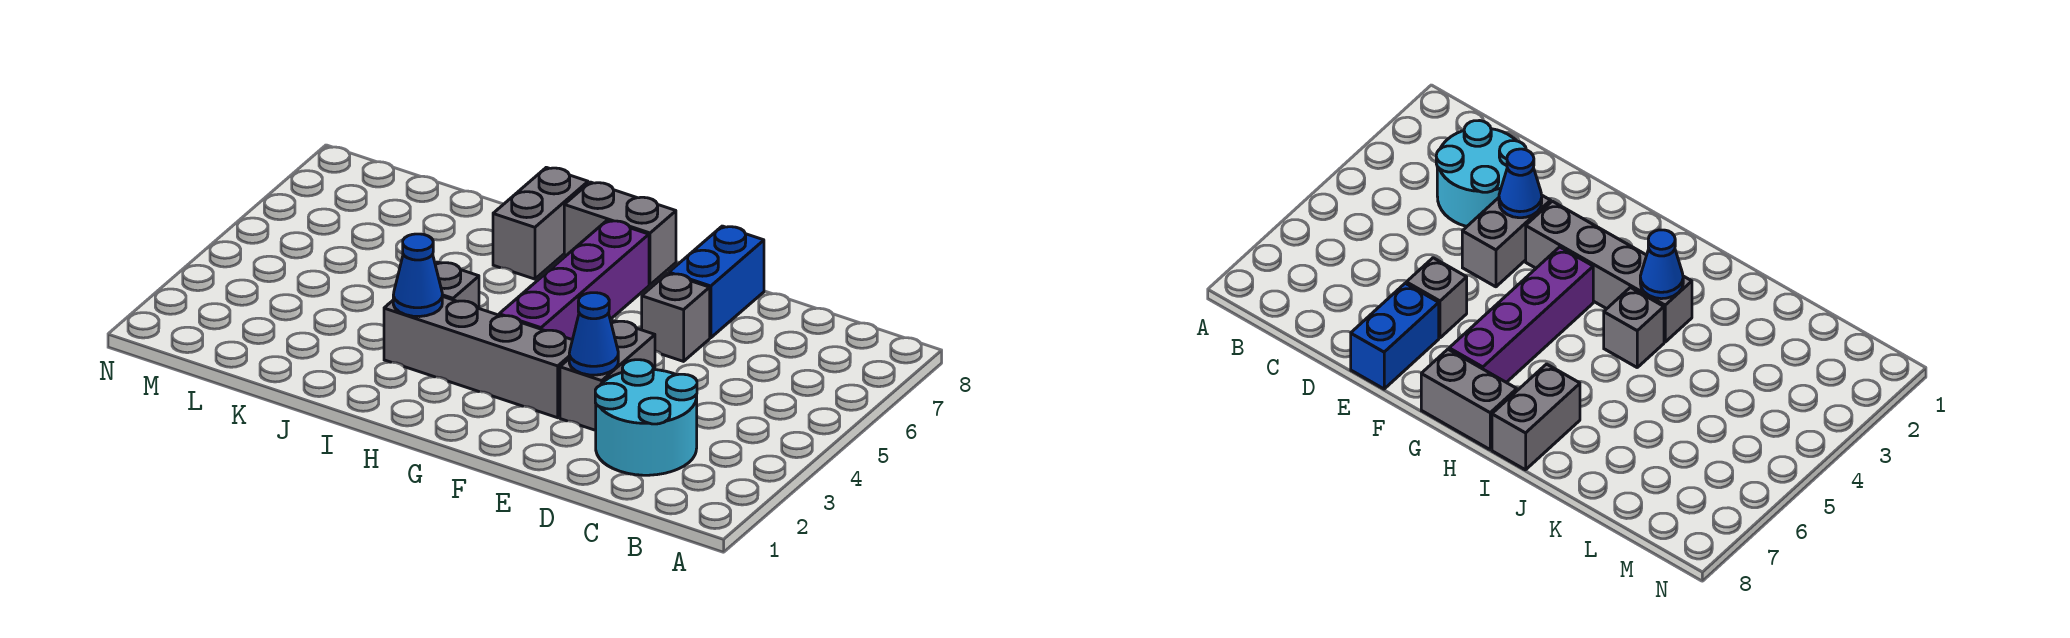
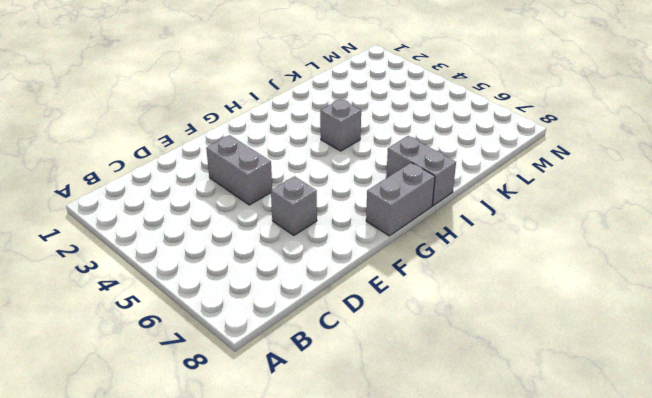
none -> cyan 2x2 round brick [595,360,697,475]
none -> blue 1x2 brick [669,226,764,338]

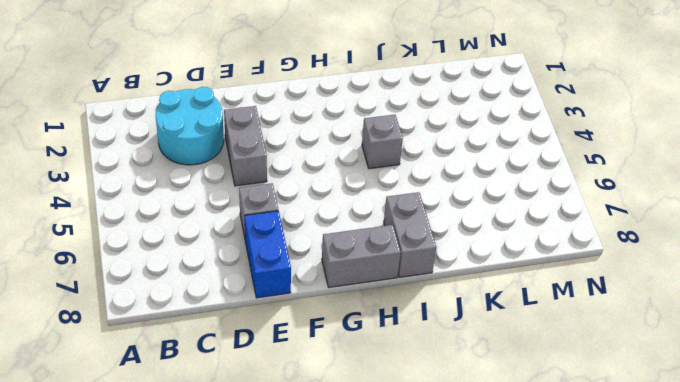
none -> grey 1x4 brick [384,296,572,418]
none -> purple 1x4 brick [499,220,649,340]

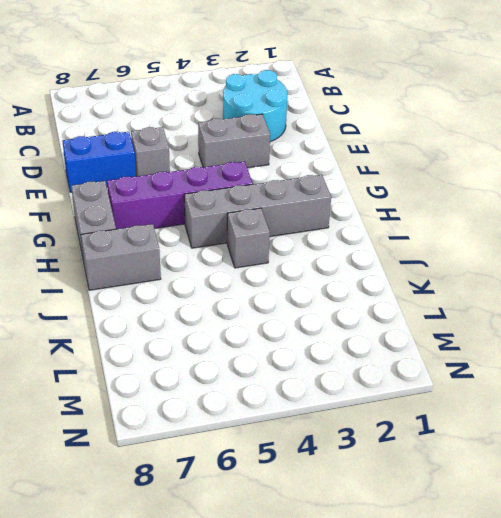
grey 1x4 brick [184,175,331,248] -> grey 1x4 brick turned to [384,296,572,418]
none -> blue 1x1 cone [569,293,618,375]
none -> blue 1x1 cone [393,234,442,317]

